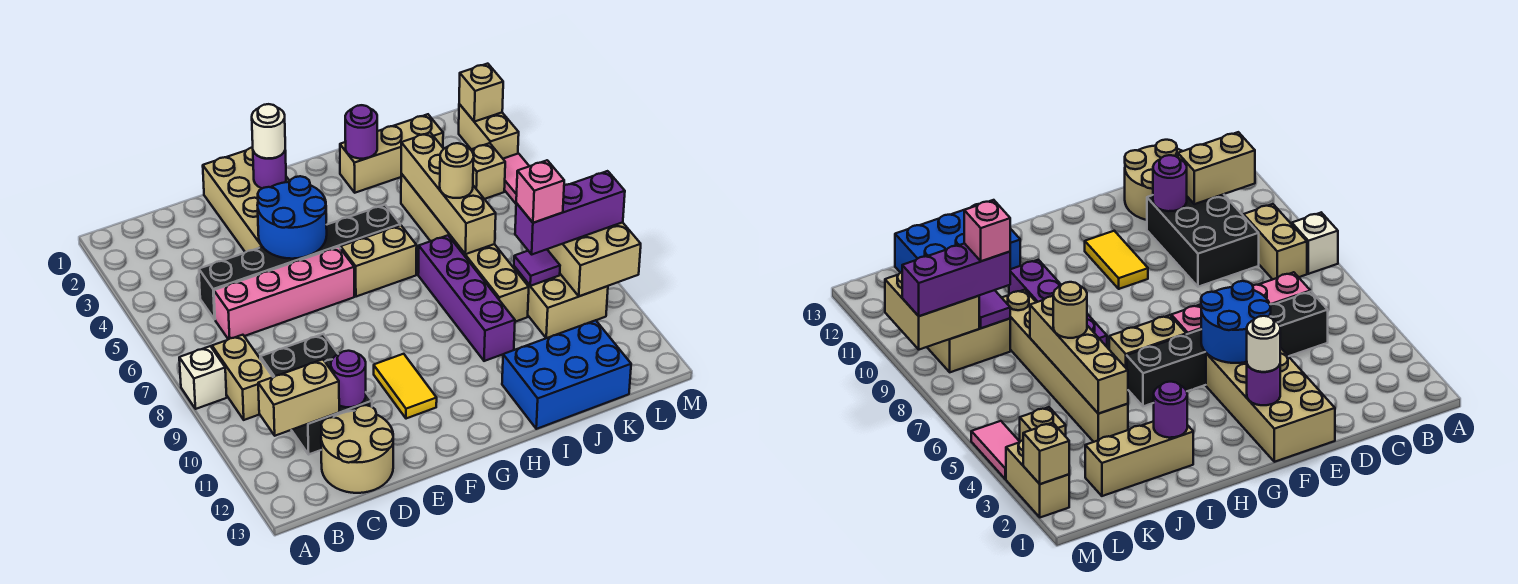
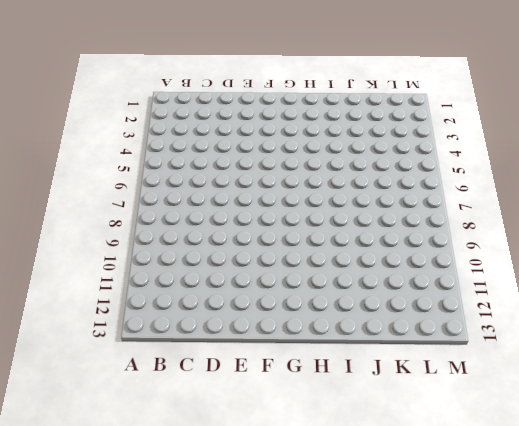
none -> white 1x1 brick [179,346,227,409]
none -> tan 1x2 brick [212,335,273,420]
none -> black 1x6 brick [199,205,400,319]
none -> pink 1x4 brick [214,247,354,339]

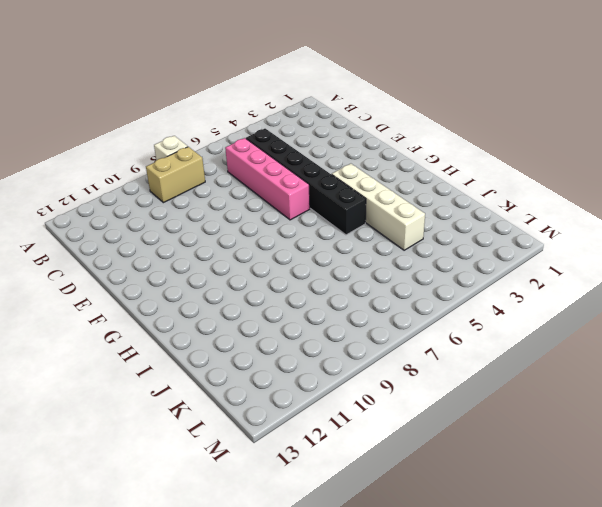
white 1x4 brick [332,164,425,250] -> tan 1x6 brick [401,174,529,322]
none -> black 2x3 brick [260,334,372,454]
none -> tan 2x2 round brick [321,405,393,493]
none -> tan 2x4 brick [203,148,290,252]
none -> yellow 1x2 tile [374,354,437,419]

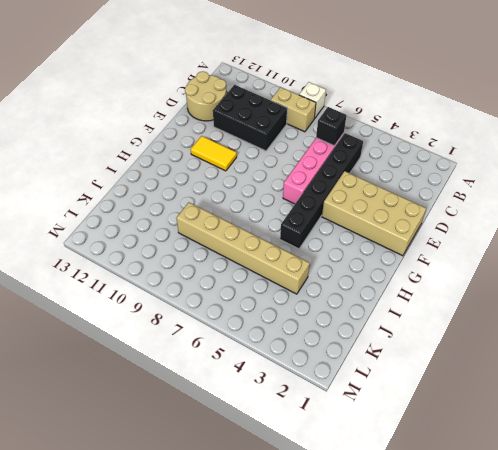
black 1x1 brick [316,107,347,146] -> none
none -> tan 1x2 brick [341,225,417,297]
none -> tan 1x3 brick [340,114,443,193]
none -> purple 1x4 brick [418,235,515,361]
none -> blue 2x3 brick [502,320,631,429]

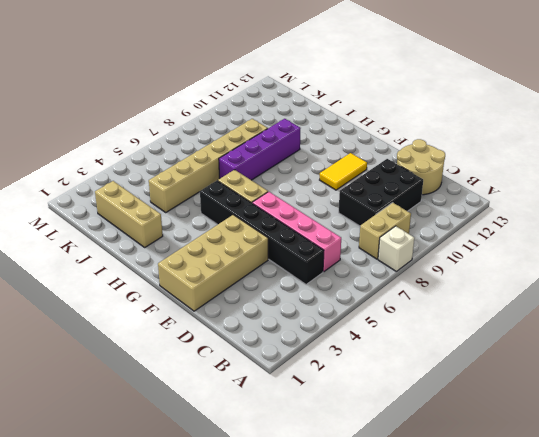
none -> blue 2x3 brick [502,320,631,429]
none -> tan 2x2 brick [514,266,608,338]
none -> tan 1x1 brick [471,143,505,199]
none -> tan 1x2 brick [459,104,519,159]

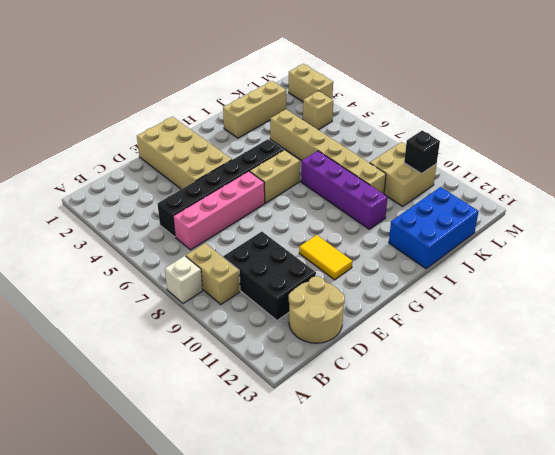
black 1x1 brick [404,131,440,174] -> tan 2x2 brick [547,222,641,296]
none -> pink 1x2 tile [503,154,529,204]
none -> tan 1x2 brick [258,359,339,436]
none -> purple 1x1 round brick [331,351,366,407]
none -> blue 2x2 round brick [258,176,327,259]

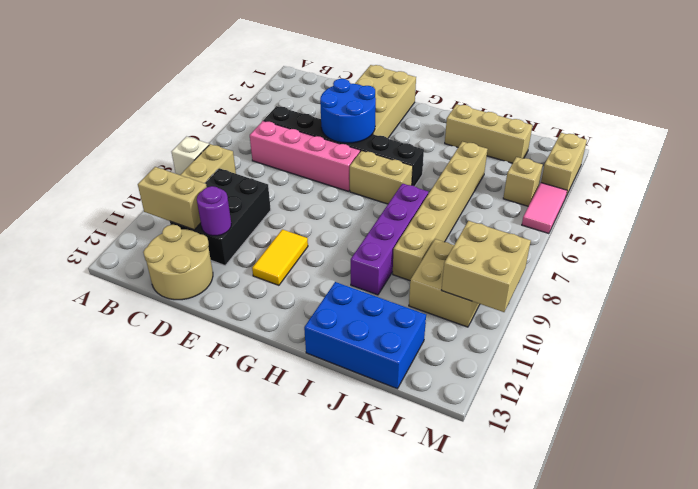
none -> purple 1x1 round brick [253,150,286,188]
none -> purple 1x1 round brick [345,105,377,159]
none -> tan 1x4 brick [401,133,496,254]
none -> purple 1x1 tile [514,249,560,286]

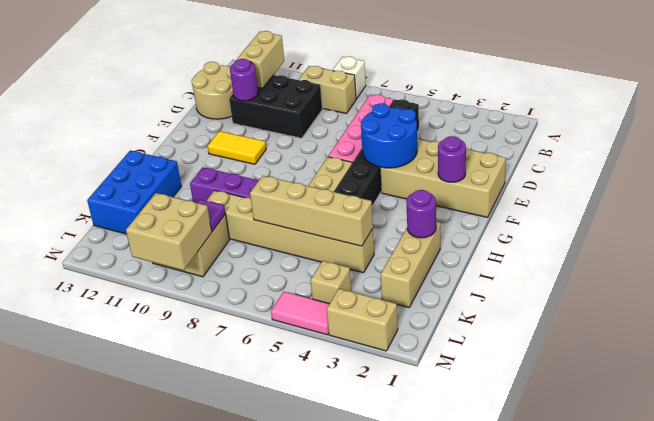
none -> tan 1x1 brick [459,64,503,122]
none -> white 1x1 round brick [252,104,285,159]
none -> tan 1x1 round brick [440,143,474,198]
none -> purple 1x3 brick [515,171,625,254]

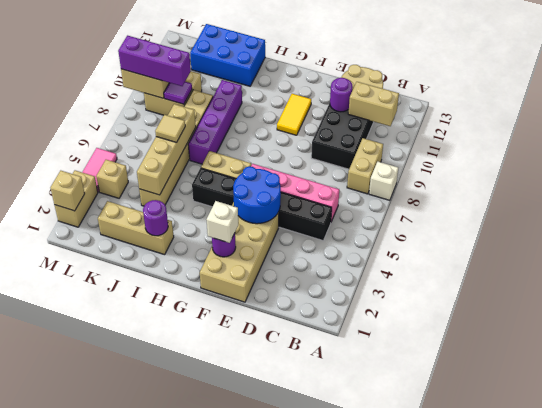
white 1x1 brick [206,201,238,243] -> white 1x1 round brick [252,104,285,159]
tan 1x1 tile [155,115,185,143] -> tan 1x1 round brick [440,143,474,198]
none -> pink 1x1 brick [516,160,564,223]

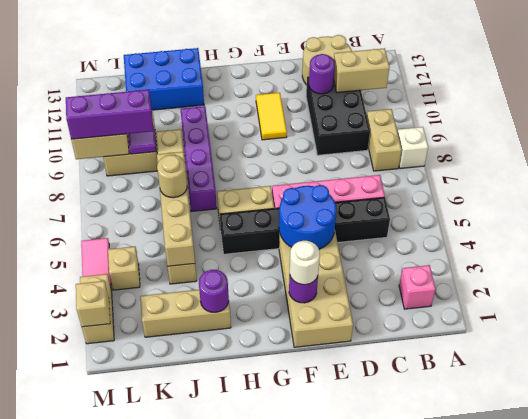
pink 1x1 brick [399,265,436,309] -> pink 1x1 brick moved to [516,160,564,223]

